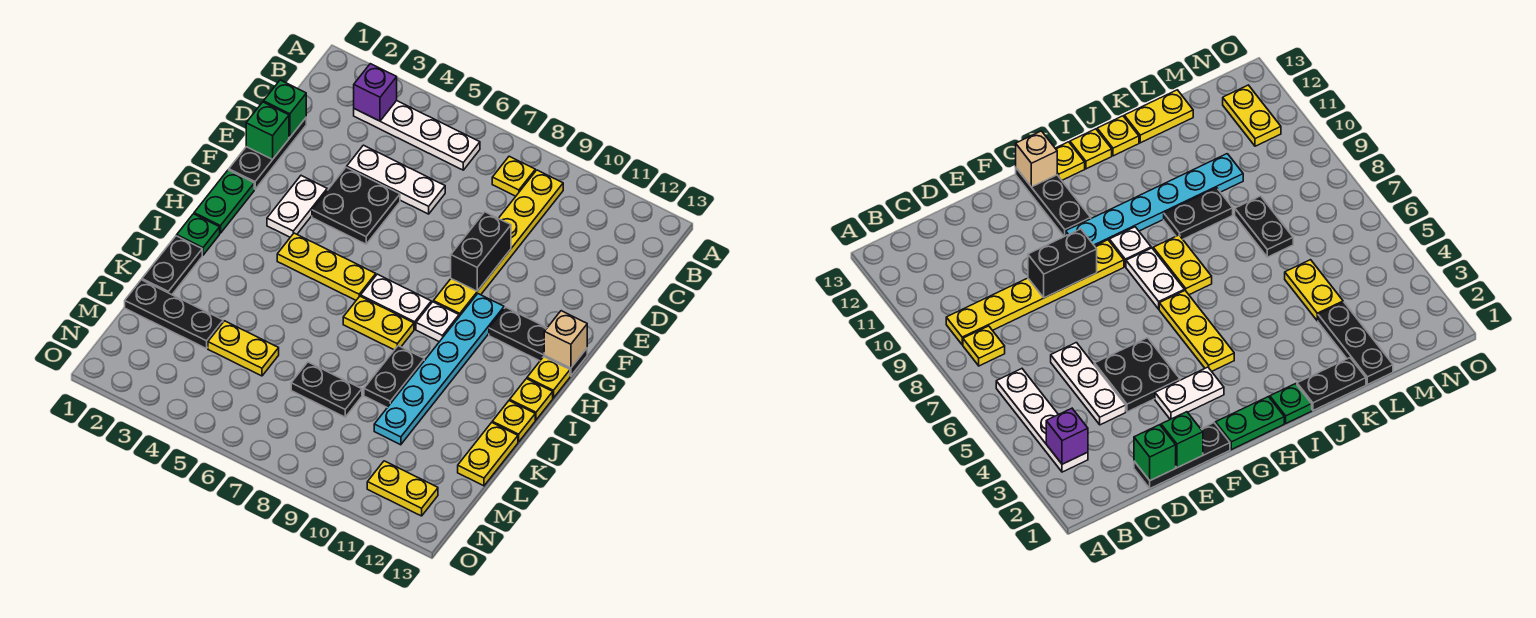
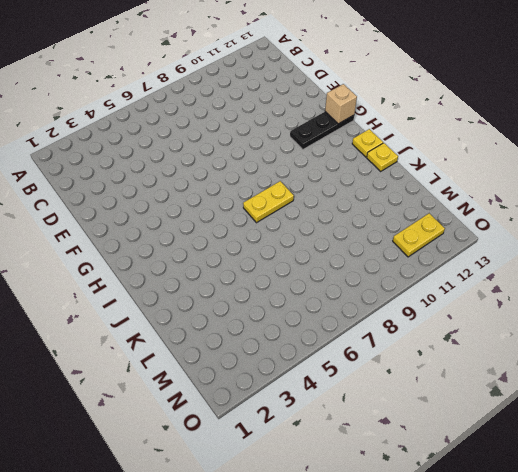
none -> white 1x4 plate [354,101,480,170]
none -> yellow 1x1 plate [492,156,535,196]
none -> yellow 1x6 plate [433,170,563,316]
none -> black 1x3 plate [229,118,306,189]

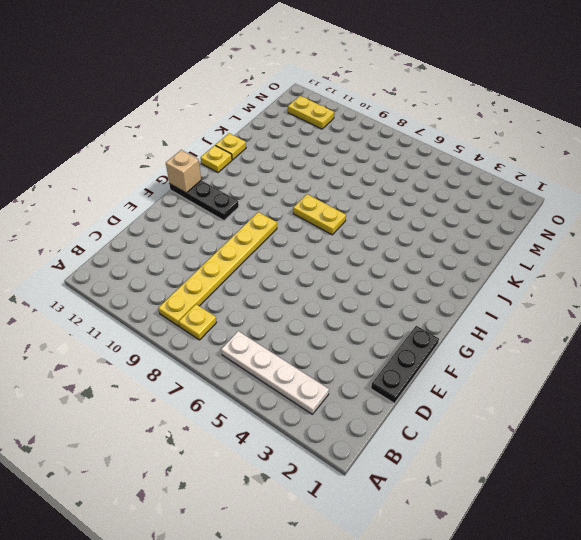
none -> white 1x3 plate [347,145,445,214]
none -> black 2x2 plate [312,167,400,244]
none -> white 1x2 plate [267,176,327,237]
none -> green 1x2 plate [194,170,254,233]

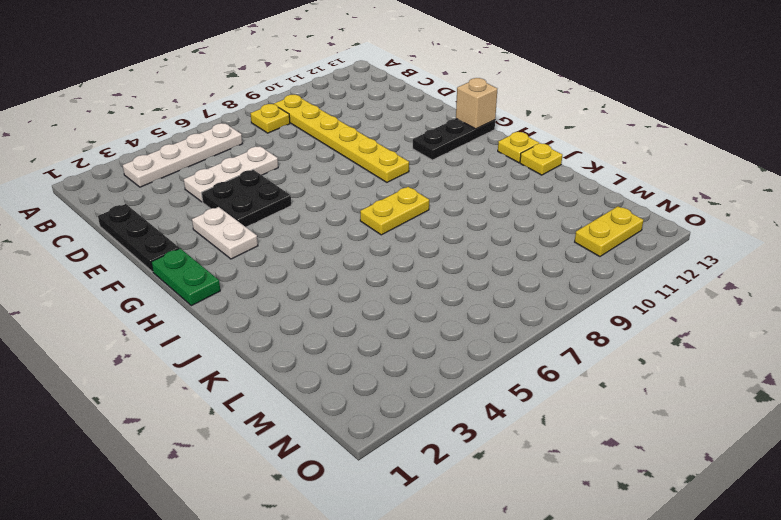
none -> cyan 1x6 plate [374,294,504,445]
none -> yellow 1x3 plate [277,233,376,300]
none -> white 1x2 plate [361,274,431,329]
none -> white 1x1 plate [416,302,459,342]

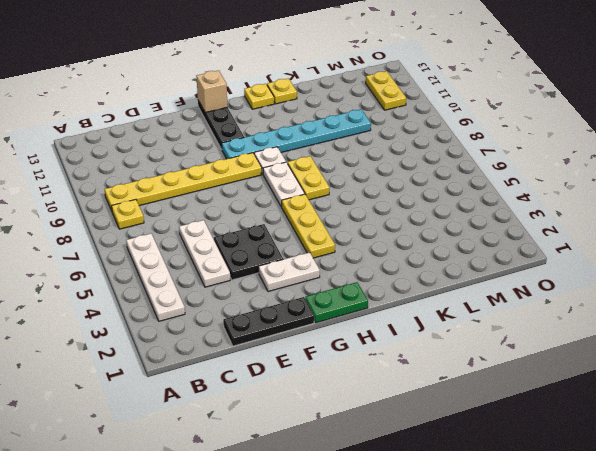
none -> yellow 1x1 plate [527,357,570,398]
none -> green 1x1 plate [177,214,220,255]
none -> black 1x2 plate [142,236,202,295]
none -> black 1x2 plate [364,346,424,407]

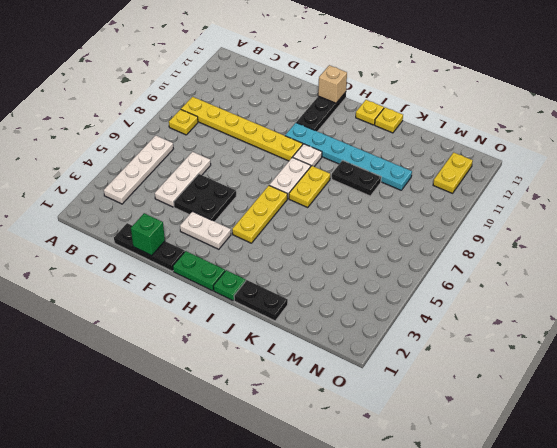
none -> yellow 1x1 plate [527,357,570,398]
none -> yellow 1x2 plate [458,423,518,486]
none -> black 1x3 plate [125,280,223,349]
none -> yellow 1x2 plate [208,321,279,376]

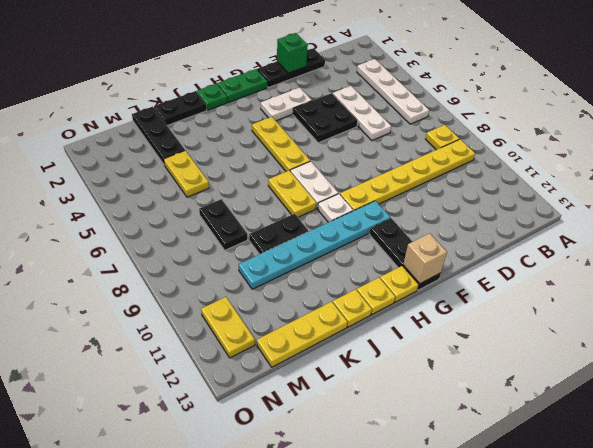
yellow 1x3 plate [257,302,347,367] -> yellow 1x2 plate [458,423,518,486]
none -> purple 1x1 brick [354,64,397,121]
none -> green 1x1 brick [264,80,306,137]
none -> black 1x2 brick [451,212,511,291]

